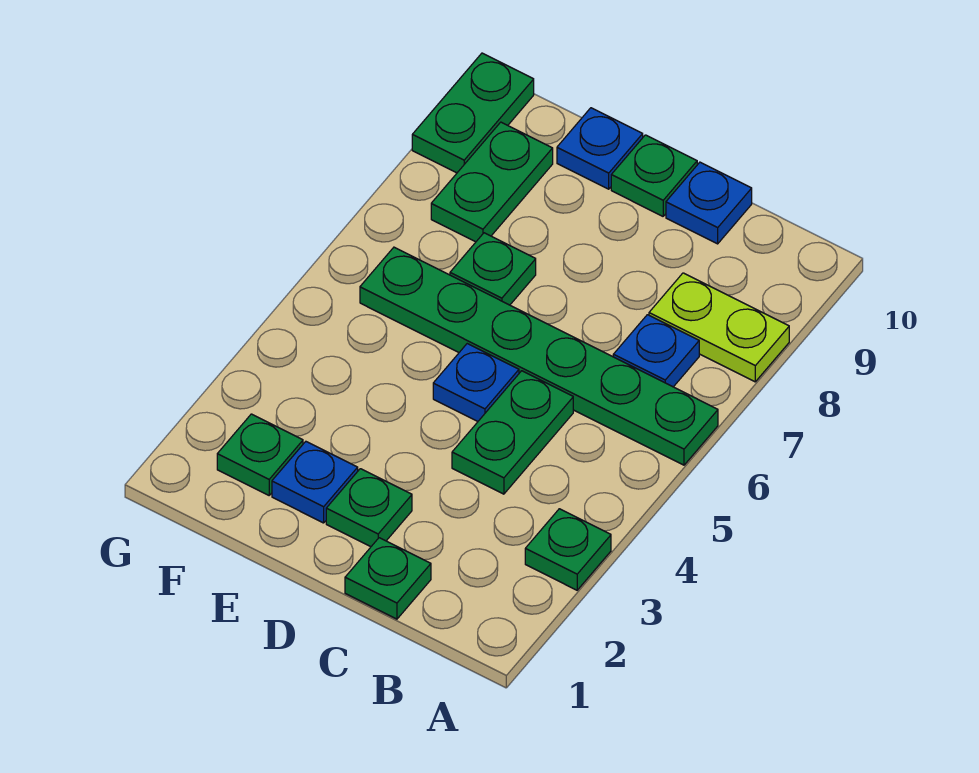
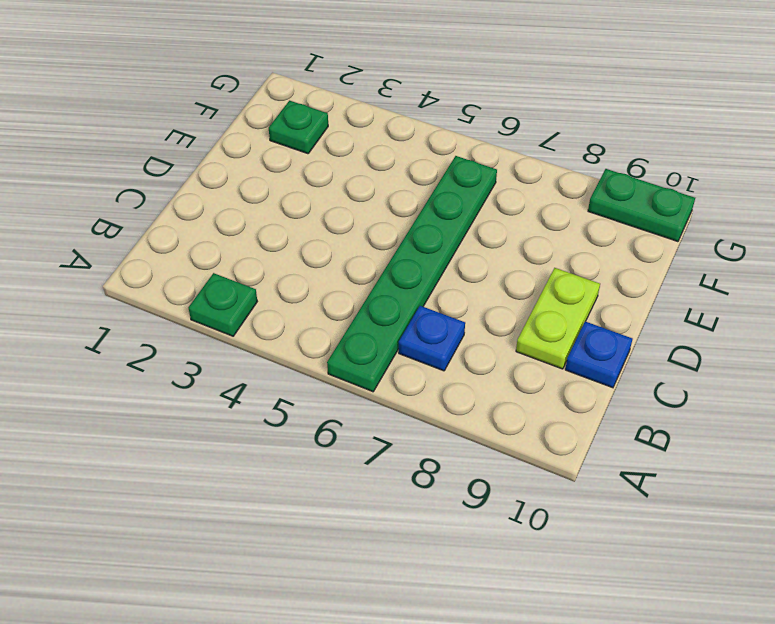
lime 1x2 plate [516,268,600,369] -> lime 1x2 plate moved to [649,273,789,382]
none -> green 1x1 plate [345,538,431,619]
none -> green 1x2 plate [452,371,573,494]
none -> green 1x1 plate [326,469,412,547]

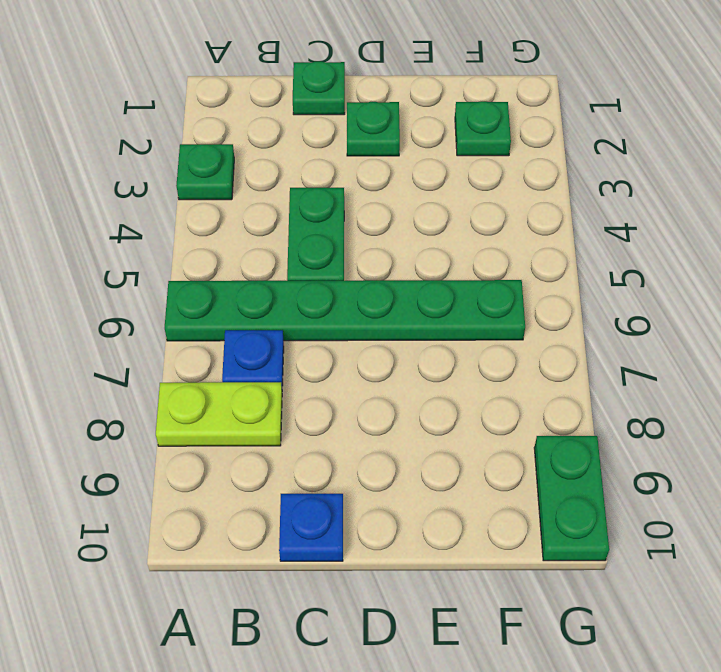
none -> blue 1x1 plate [433,344,519,421]
none -> green 1x1 plate [611,135,697,216]
none -> blue 1x1 plate [272,442,358,523]

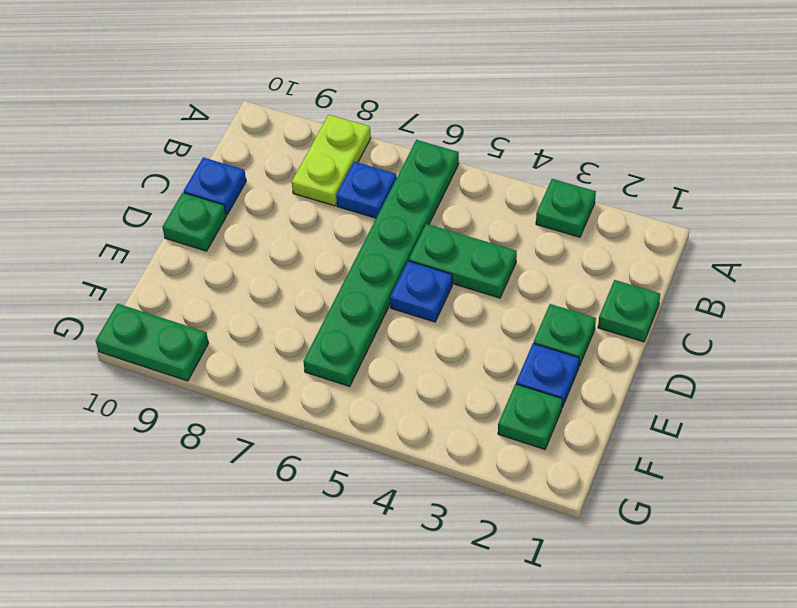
none -> green 1x1 plate [450,233,536,305]
none -> blue 1x1 plate [557,108,643,189]
none -> green 1x2 plate [431,122,553,242]

